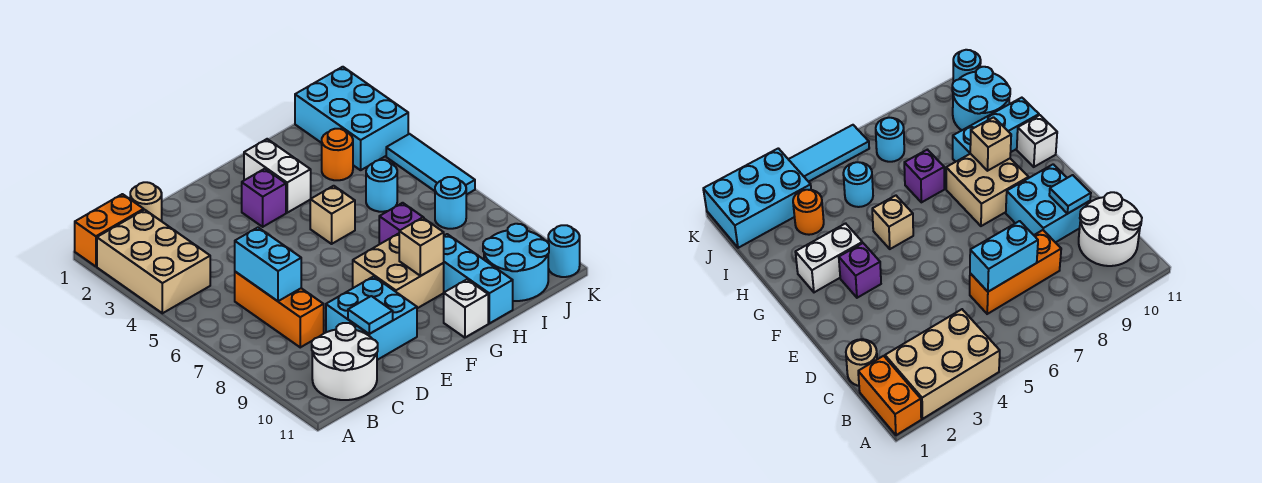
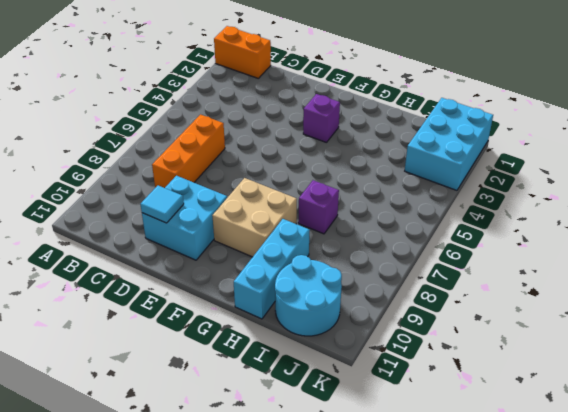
none -> tan 2x3 brick [97,210,210,313]
none -> white 2x2 round brick [312,323,378,400]
none -> tan 1x1 round brick [130,182,162,221]

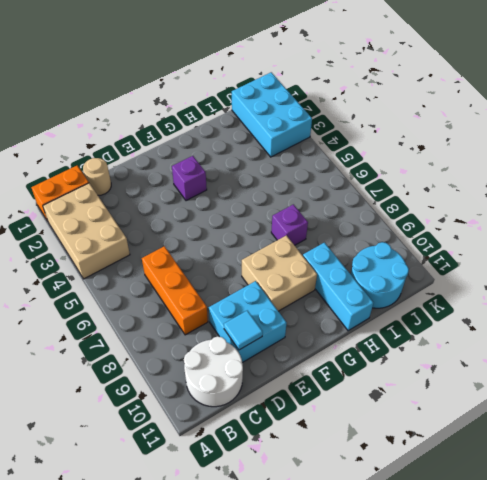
none -> white 1x2 brick [244,139,311,213]
none -> tan 1x1 brick [310,186,355,244]
none -> white 1x1 brick [444,280,488,338]

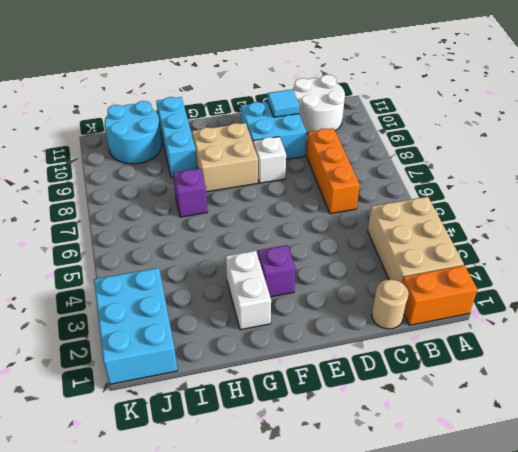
white 1x1 brick [253,137,286,183] -> white 1x1 brick moved to [444,280,488,338]
none -> tan 1x1 brick [310,186,355,244]
none -> orange 1x1 round brick [322,129,353,180]
none -> cyan 1x1 round brick [366,160,397,212]

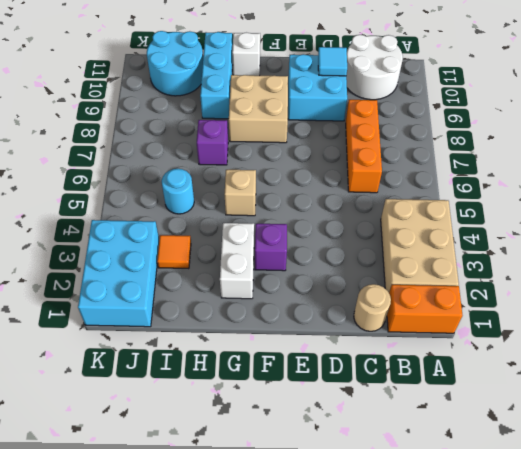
orange 1x1 tile [157,235,191,269] -> orange 1x1 round brick [322,129,353,180]
none -> cyan 1x1 round brick [435,177,466,229]
none -> cyan 1x3 tile [386,134,475,195]
none -> cyan 1x1 round brick [548,225,580,277]

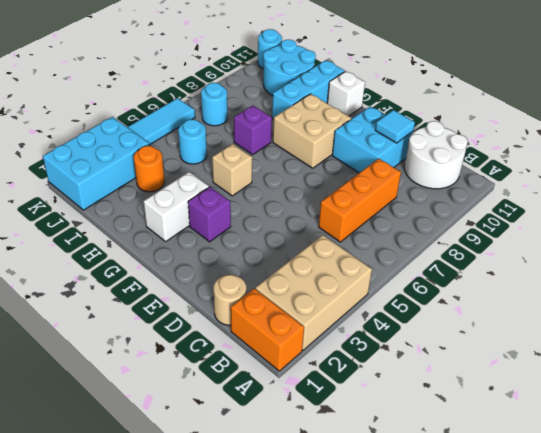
none -> cyan 1x2 brick [235,228,301,301]
none -> tan 1x1 brick [399,218,444,276]

